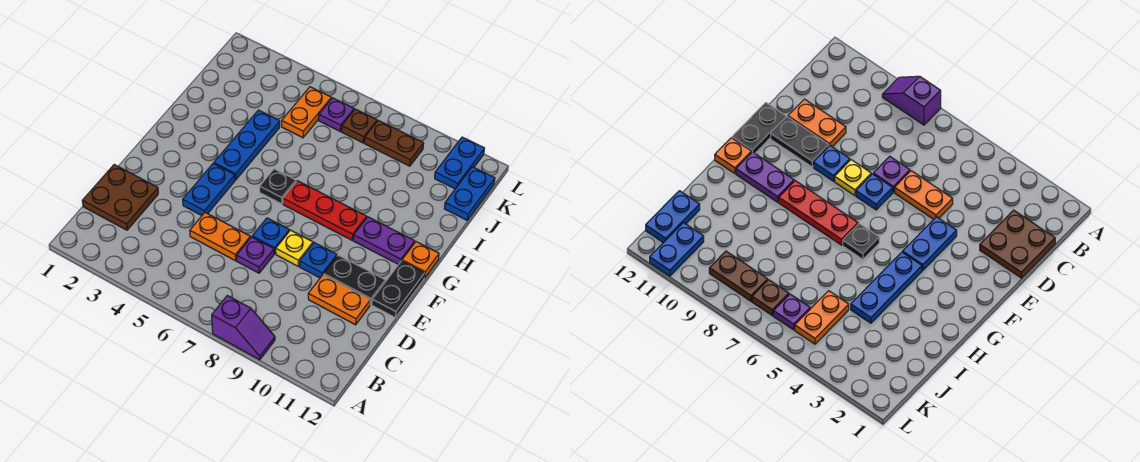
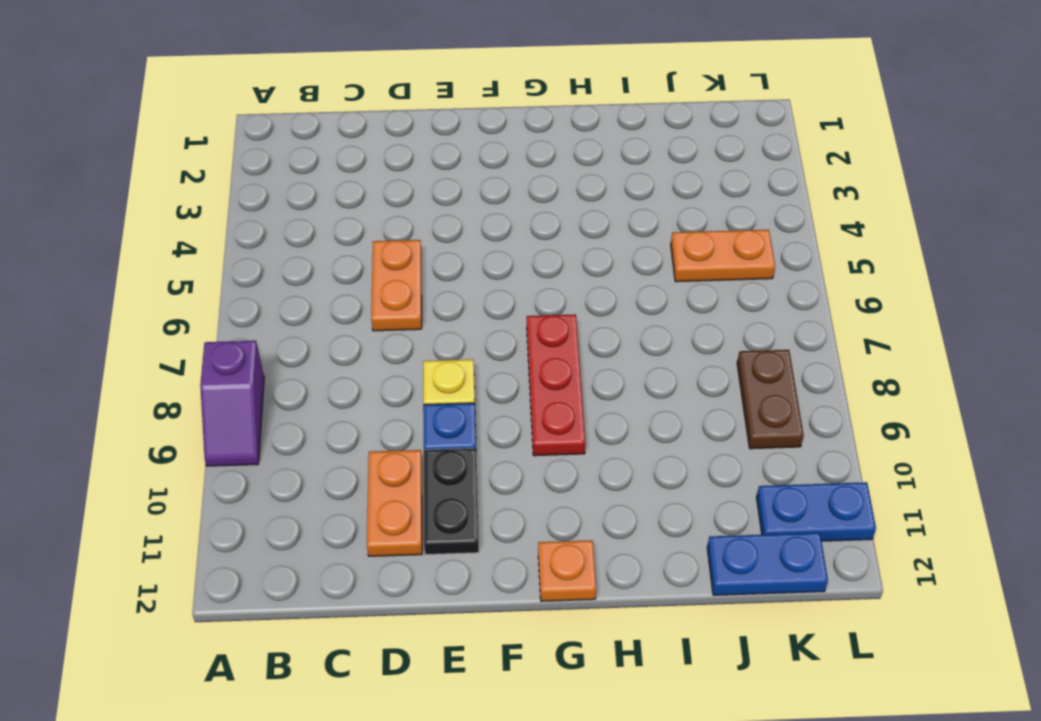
none -> brown 2x2 plate [82,165,158,230]
none -> purple 1x1 plate [237,237,274,273]
none -> blue 1x2 plate [183,164,235,215]

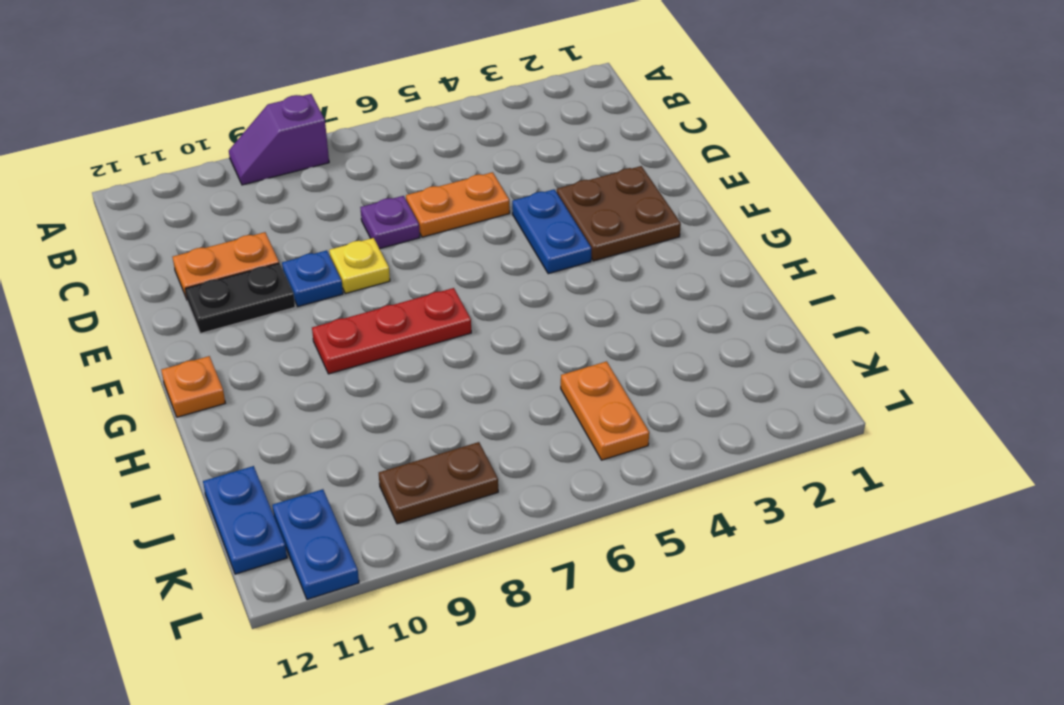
brown 2x2 plate [557,166,681,261] -> brown 2x2 plate moved to [82,165,158,230]
none -> blue 1x1 plate [252,218,289,254]
none -> black 1x2 plate [372,261,425,317]
none -> blue 1x3 plate [214,110,280,180]

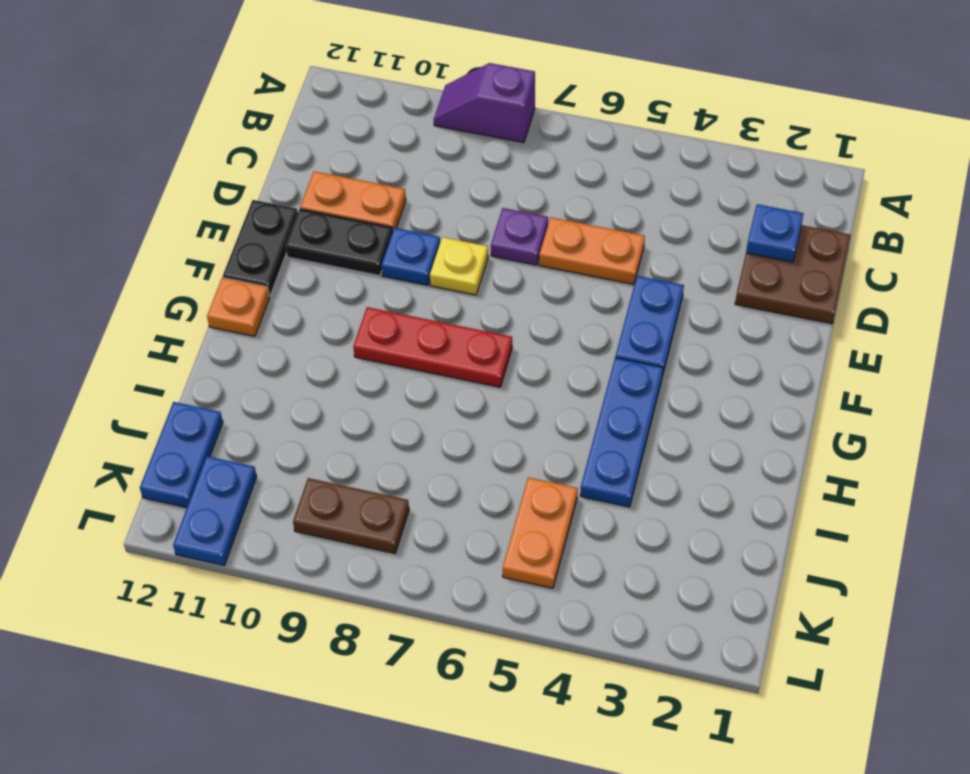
blue 1x1 plate [746,204,804,262] -> blue 1x1 plate moved to [252,218,289,254]
none -> black 1x1 plate [260,169,296,204]
none -> purple 1x2 plate [353,217,415,264]
none -> purple 1x1 plate [319,98,354,131]

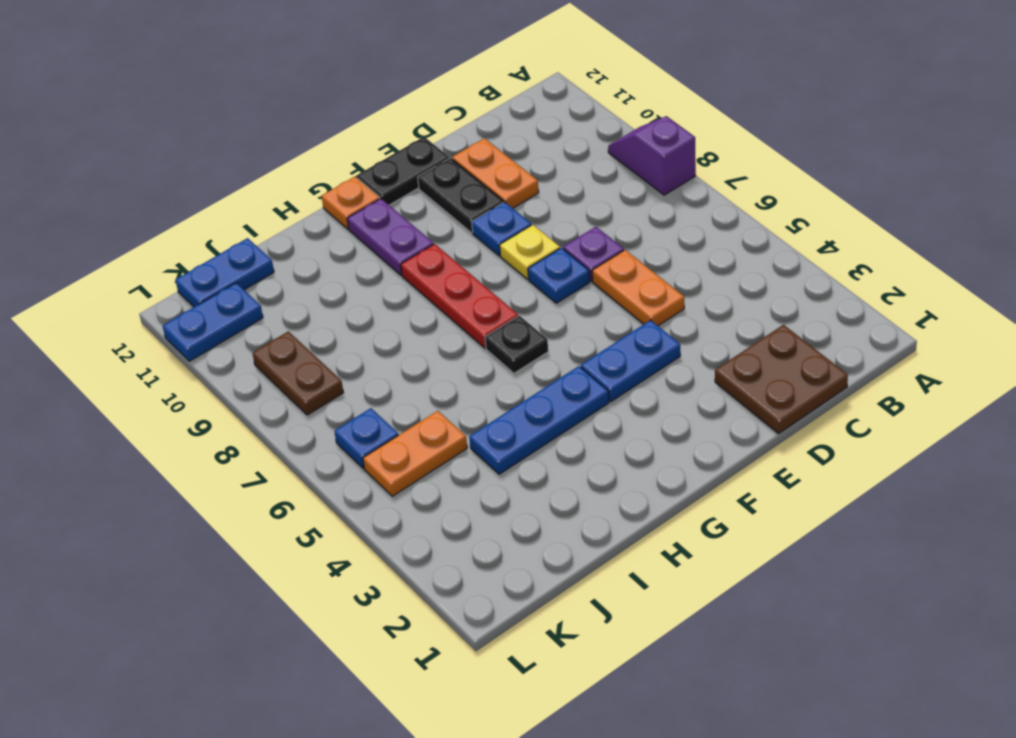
blue 1x1 plate [334,408,398,469] -> purple 1x1 plate [319,98,354,131]
none -> brown 1x1 plate [342,109,377,143]

